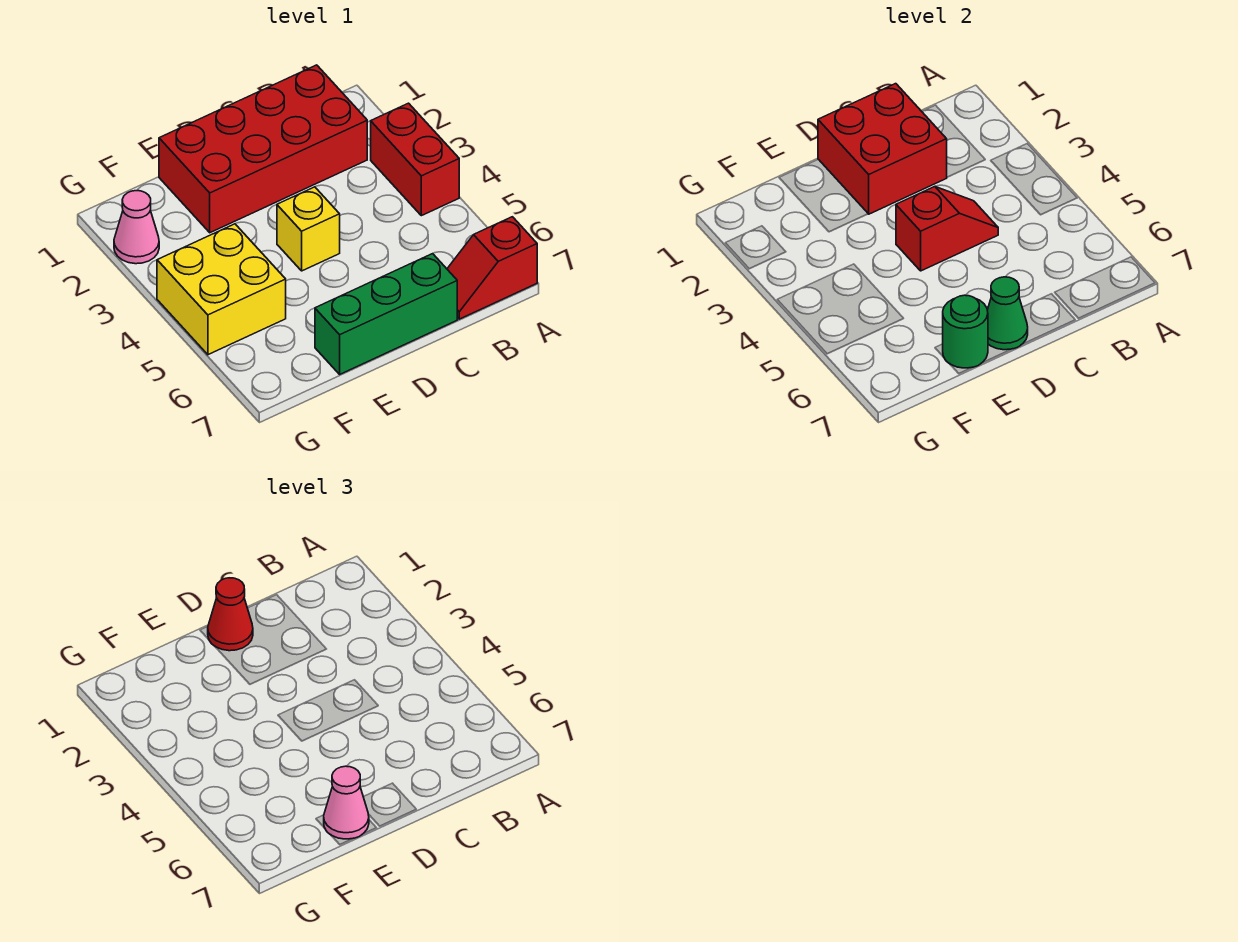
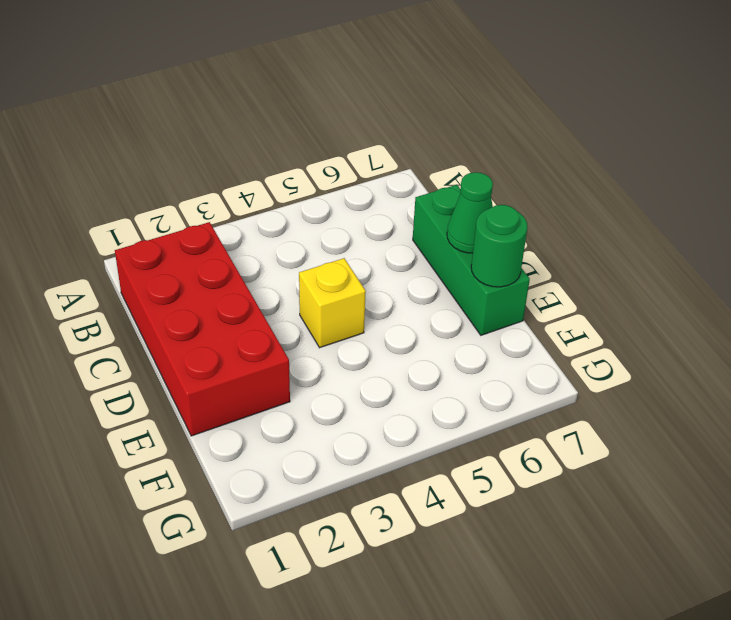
none -> red 1x2 brick [371,103,459,216]
none -> red 1x2 slope [447,217,537,319]
none -> yellow 2x2 brick [157,224,286,355]

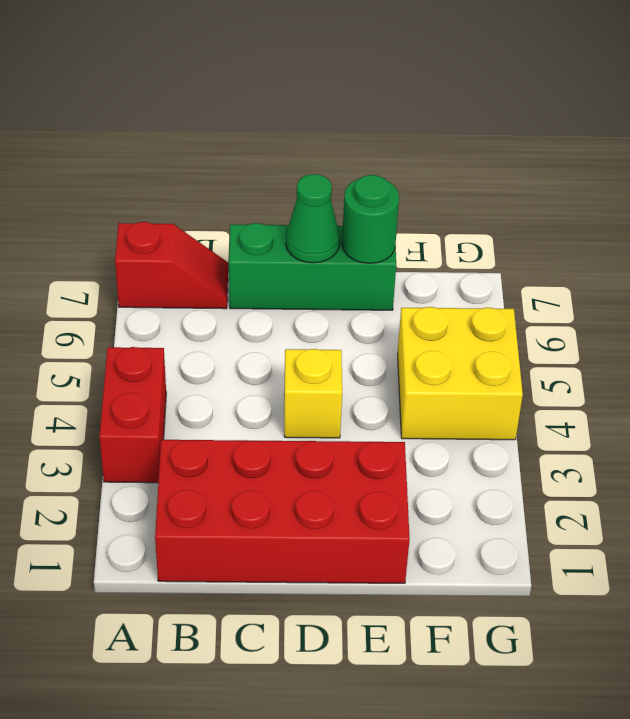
none -> pink 1x1 cone [114,191,159,264]
none -> red 2x2 brick [818,84,947,214]
none -> red 1x2 slope [896,187,998,271]

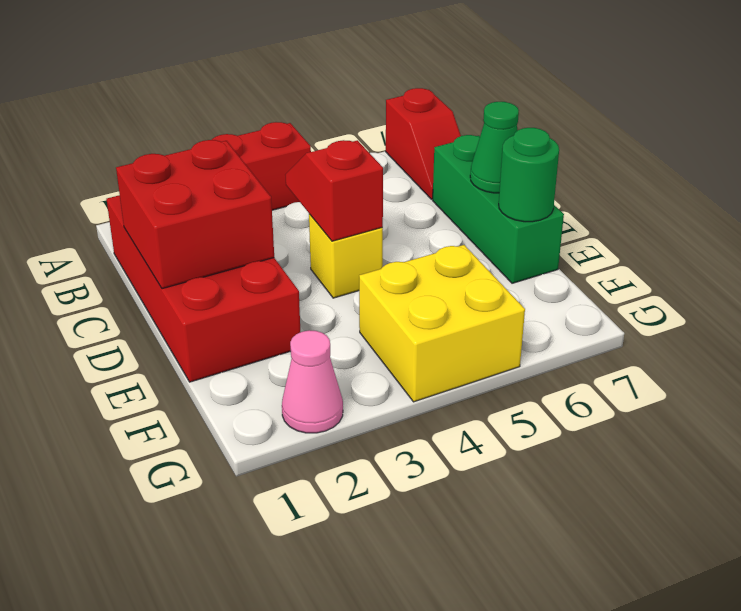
none -> red 1x1 cone [208,578,253,651]
none -> pink 1x1 cone [324,766,369,839]

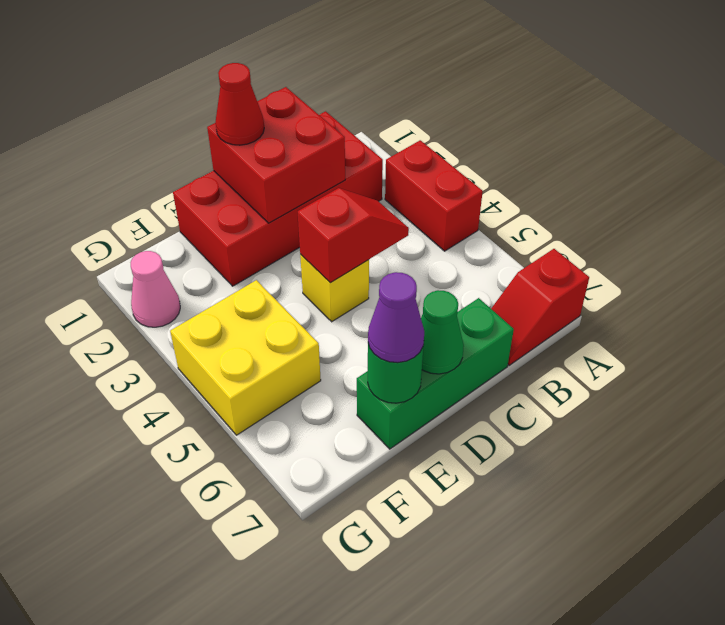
purple 1x1 cone [368,272,424,363] -> pink 1x1 cone [324,766,369,839]

